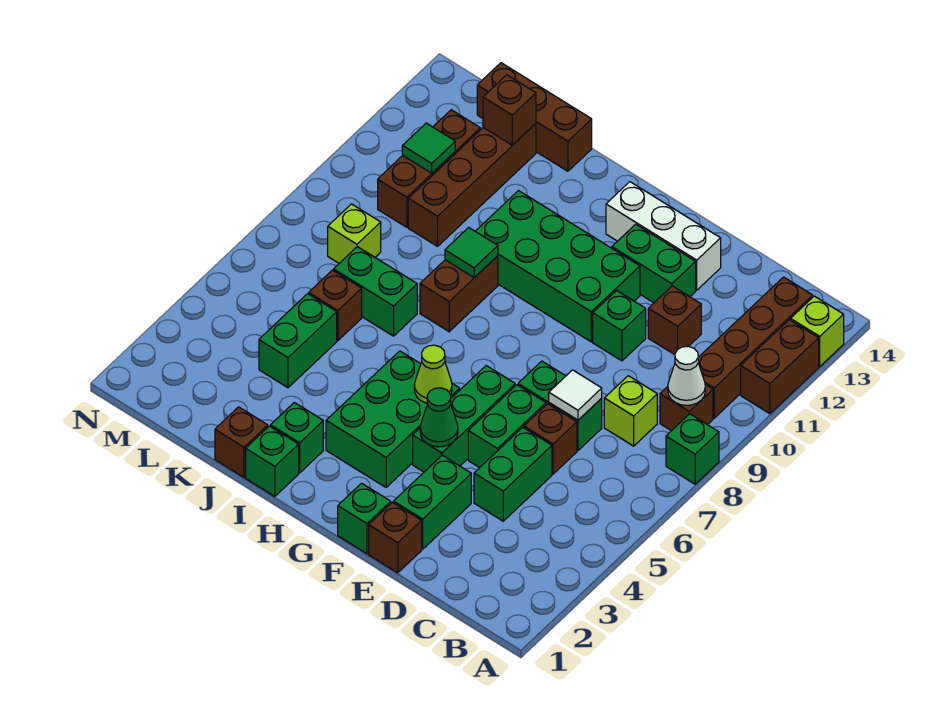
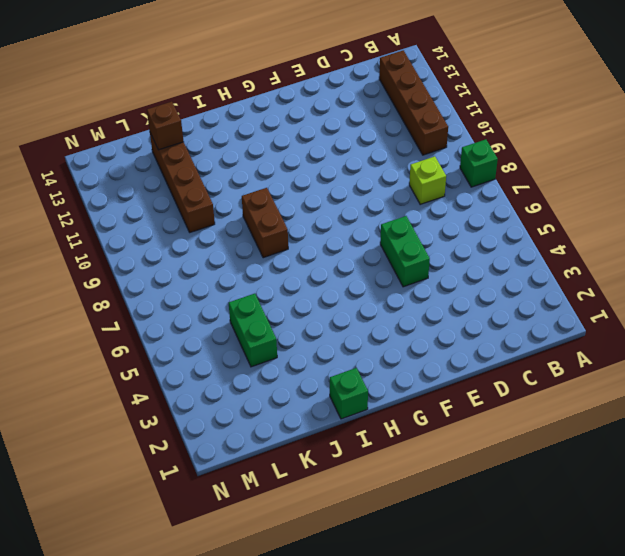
none -> brown 1x2 brick [741,320,819,414]
none -> lime 1x1 brick [791,296,844,366]
none -> brown 1x1 brick [660,385,713,431]
none -> green 1x2 brick [474,427,552,521]

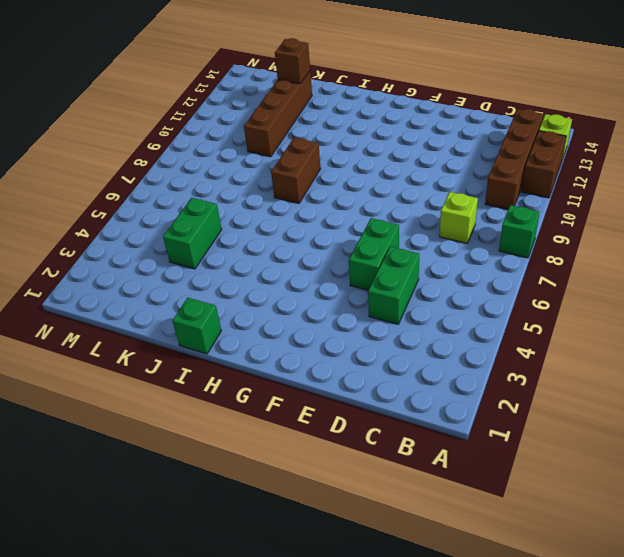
none -> brown 1x1 brick [660,385,713,431]
none -> brown 1x1 brick [524,404,577,474]
none -> green 1x2 brick [518,361,602,450]
none -> brown 1x1 brick [648,286,701,355]

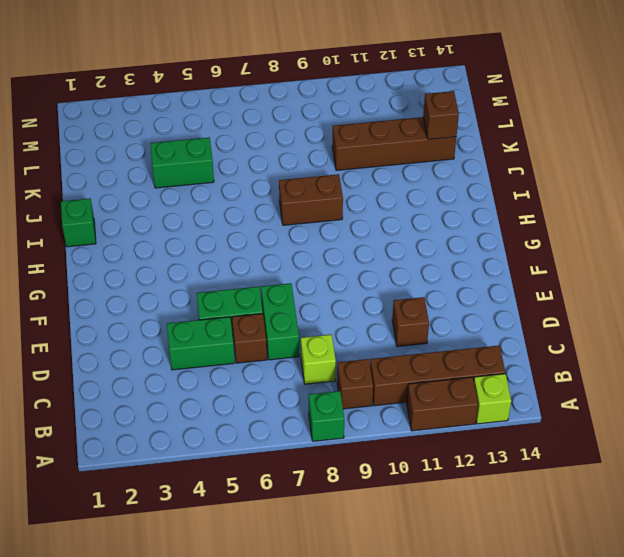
none -> brown 1x1 brick [369,502,422,573]
none -> green 1x2 brick [393,455,471,549]
none -> green 1x1 brick [593,291,646,361]
none -> green 1x2 brick [612,224,696,303]

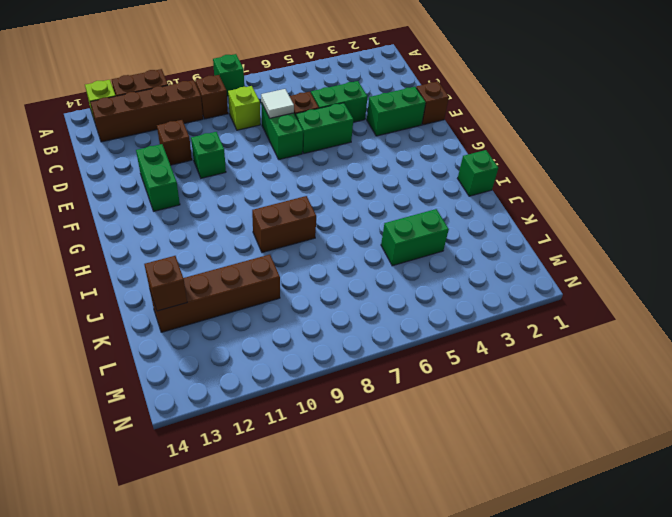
none -> white 1x3 brick [606,182,721,290]
none -> green 1x1 brick [338,483,391,554]
none -> green 1x3 brick [413,366,515,472]
none -> green 2x4 brick [475,191,640,342]

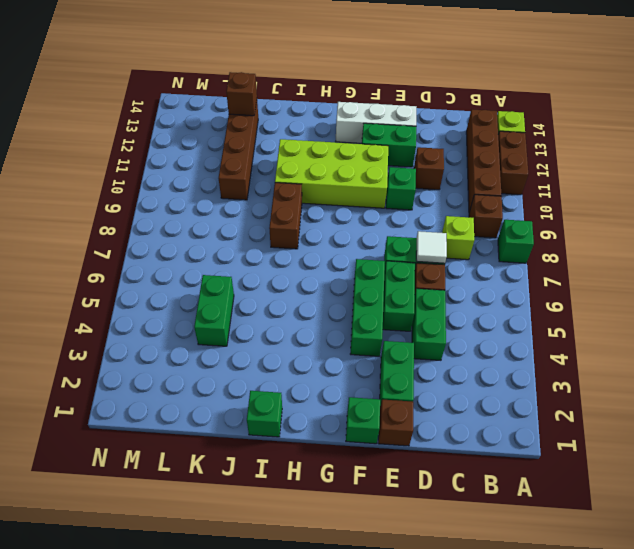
lime 2x4 brick [275,139,388,208] -> green 2x4 brick [475,191,640,342]
none -> green 2x3 brick [326,351,460,487]
none -> green 1x1 brick [271,403,323,473]
none -> brown 1x1 brick [215,407,268,477]
none -> green 1x2 brick [334,247,417,336]

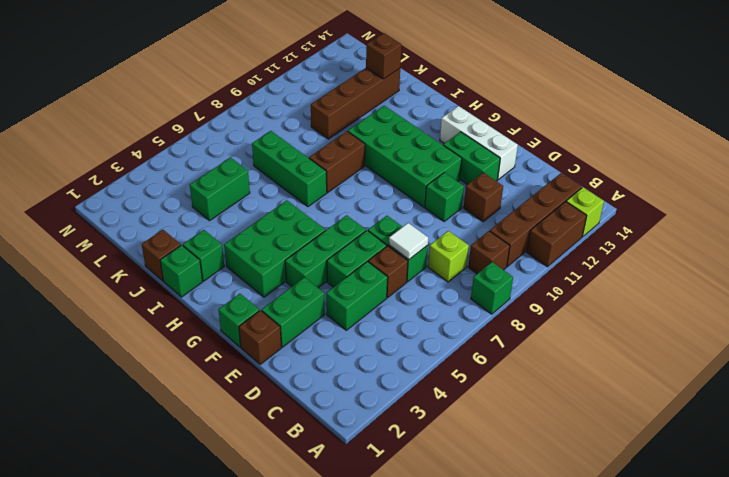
green 1x3 brick [252,131,327,207] -> green 1x2 brick [334,247,417,336]
none -> brown 1x3 brick [477,63,592,171]
none -> brown 1x1 brick [309,270,362,341]
none -> lime 1x1 brick [328,204,381,263]
none -> brown 1x3 brick [378,110,480,227]

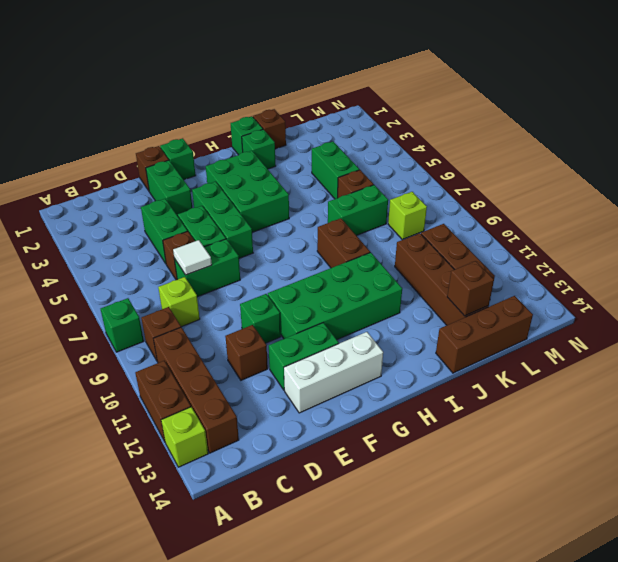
none -> white 1x1 cone [668,346,705,405]
none -> green 1x1 cone [420,388,458,447]
none -> lime 1x1 cone [414,345,452,403]
none -> green 1x1 tile [445,227,498,278]

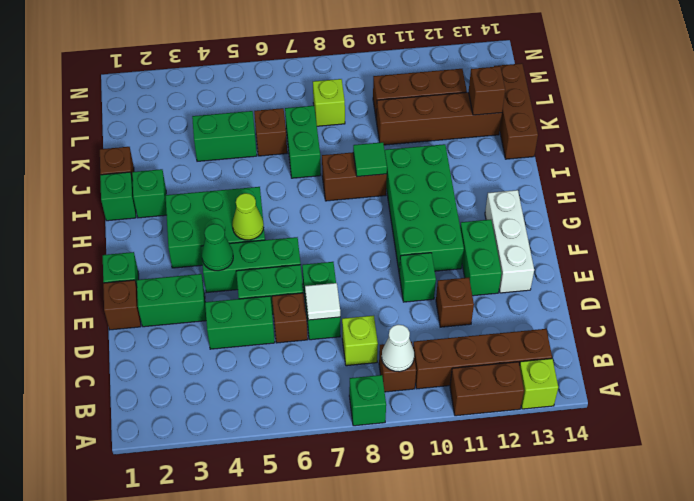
none -> green 1x1 tile [402,123,455,173]

